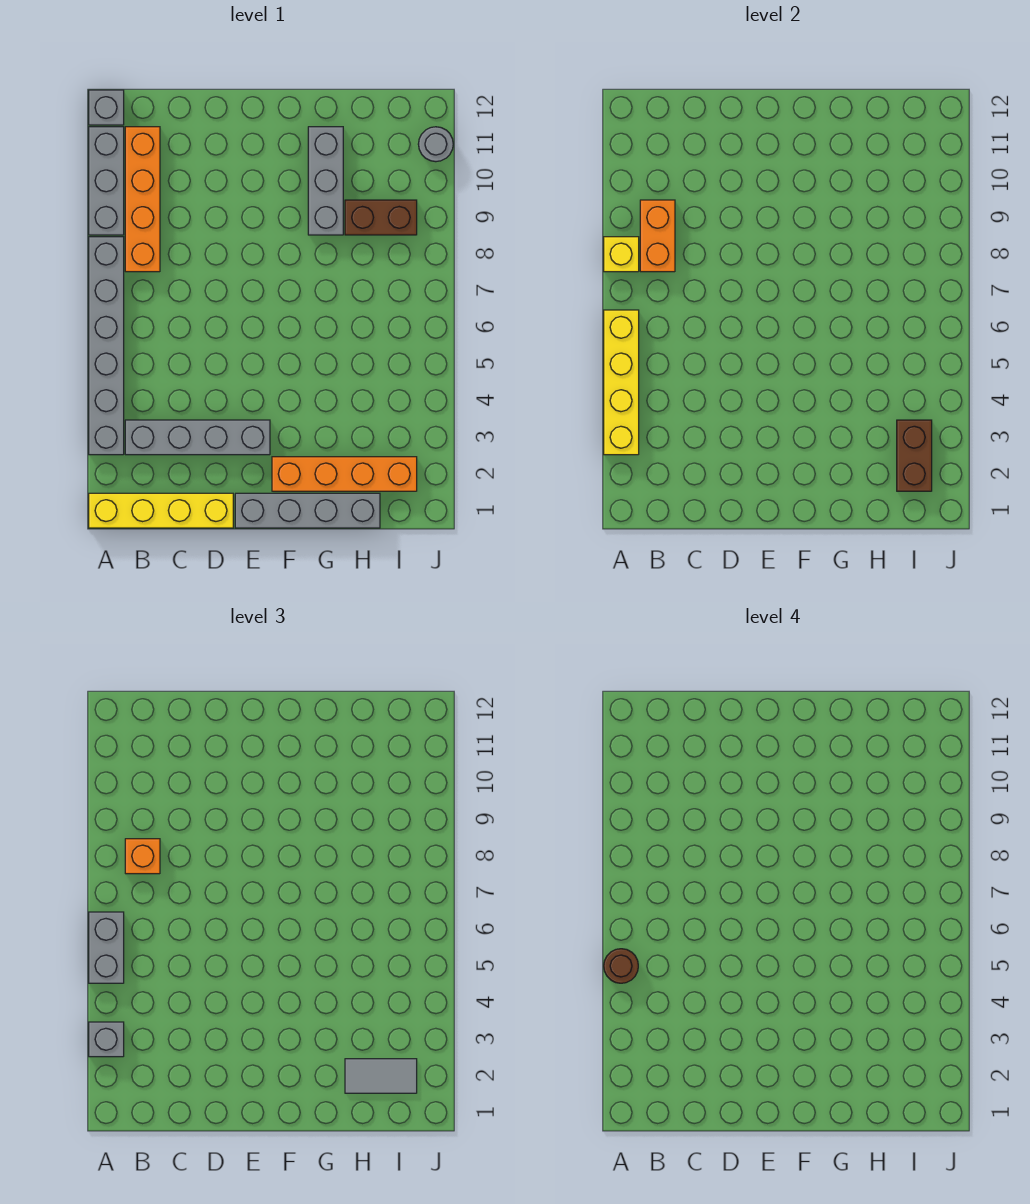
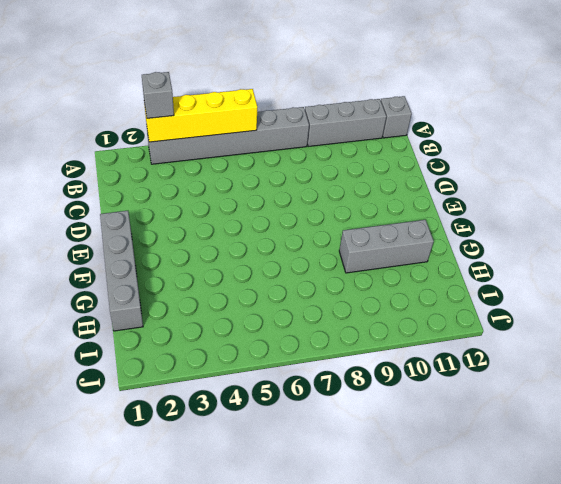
none -> yellow 1x4 brick [89,493,233,528]
none -> grey 1x4 brick [125,420,270,455]
none -> orange 1x4 brick [125,127,160,272]

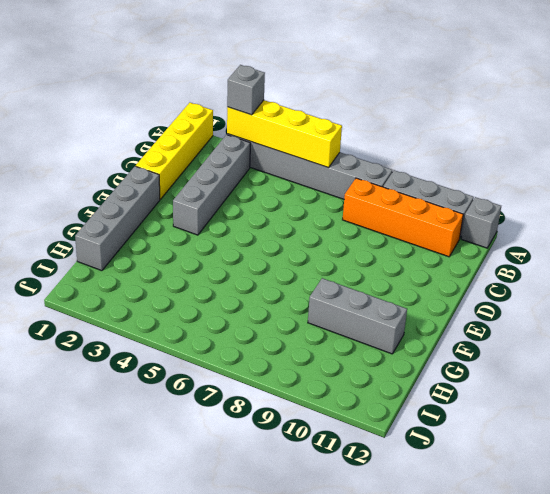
none -> orange 1x4 brick [272,457,417,491]
none -> brown 1x2 brick [345,200,417,235]
none -> grey 1x1 round brick [418,127,453,162]

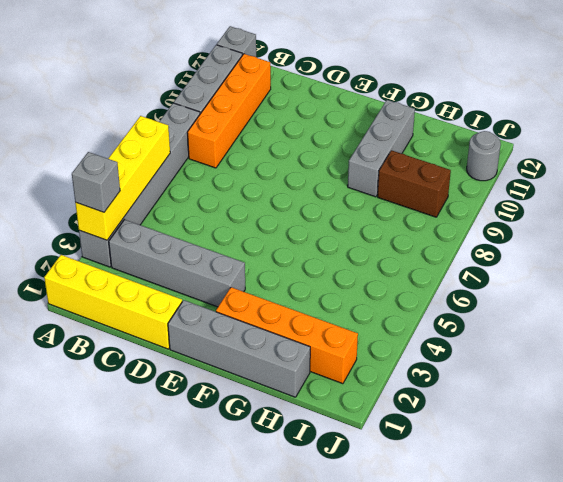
none -> yellow 1x1 brick [604,237,639,272]
none -> orange 1x2 brick [640,200,675,272]
none -> brown 1x2 brick [897,420,932,491]

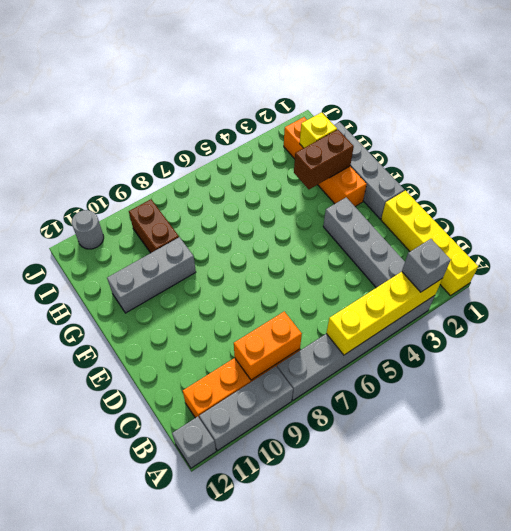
brown 1x2 brick [294,130,354,189] -> brown 1x2 brick moved to [897,420,932,491]
yellow 1x1 brick [300,112,337,148] -> yellow 1x1 brick moved to [604,237,639,272]
none -> grey 1x2 brick [89,912,124,983]
none -> orange 1x1 brick [125,839,160,874]
none -> grey 1x2 tile [345,1059,417,1093]

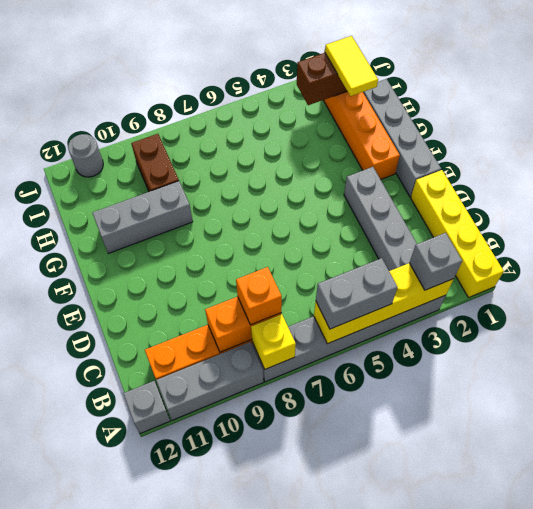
yellow 1x2 tile [325,36,378,96] -> grey 1x2 tile [345,1059,417,1093]
none -> brown 1x1 round brick [604,949,638,983]

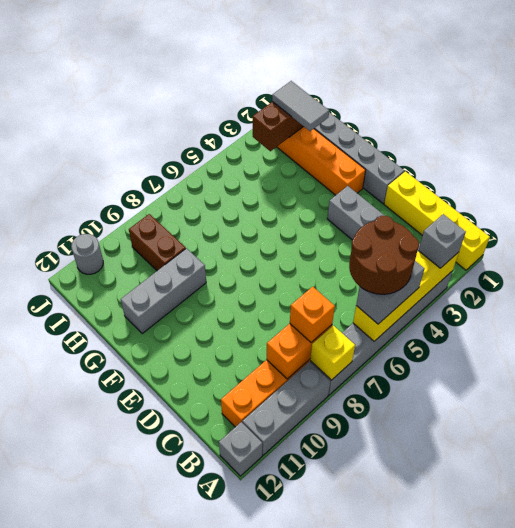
brown 2x2 round brick [349,216,419,294] -> brown 1x1 round brick [604,949,638,983]

